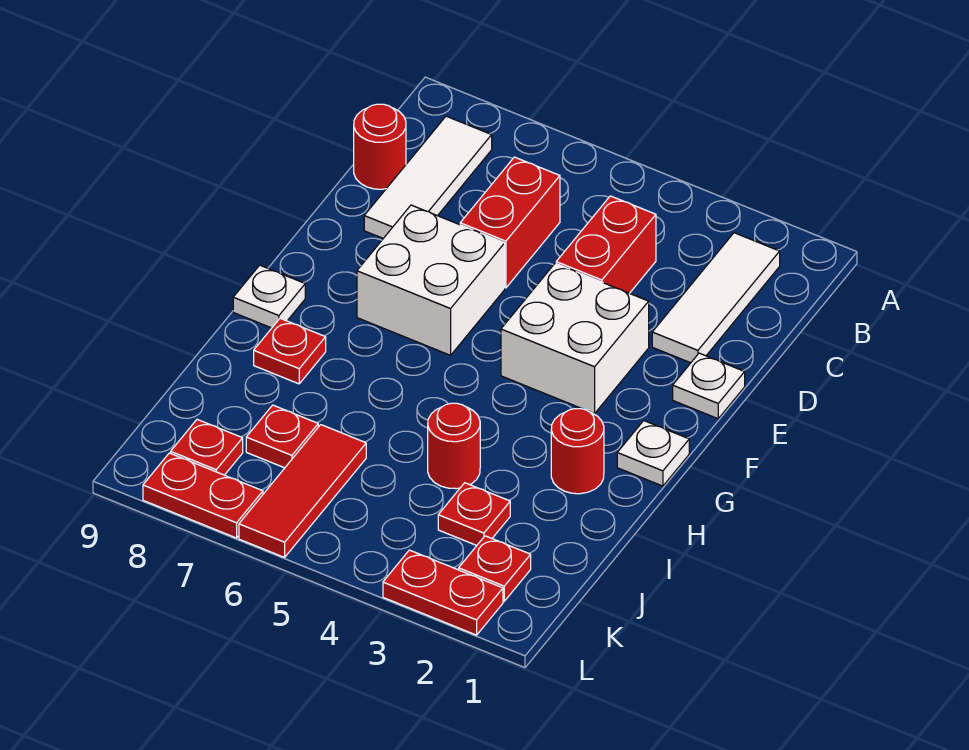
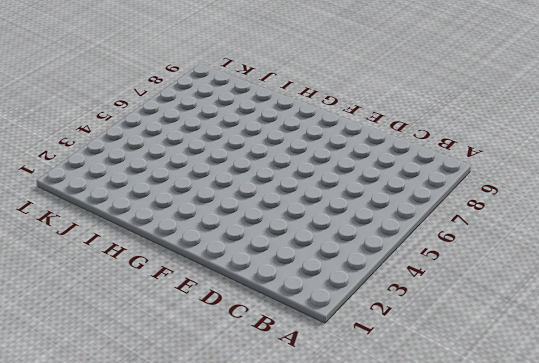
none -> white 1x3 tile [652,233,780,363]
none -> white 1x3 tile [364,116,492,238]
none -> red 1x2 brick [556,196,656,293]

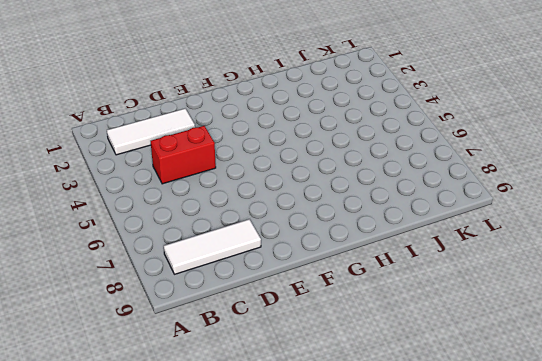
none -> red 1x2 brick [460,157,560,288]
none -> red 1x1 round brick [354,104,406,189]
none -> white 1x1 plate [673,353,745,419]

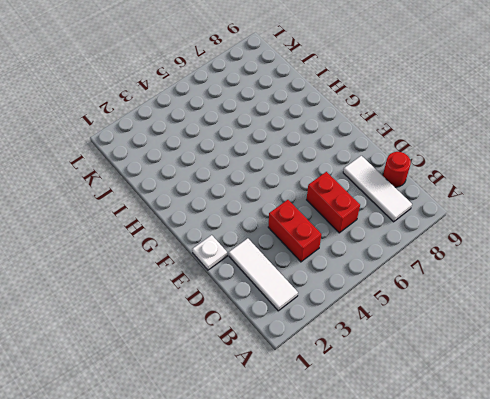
none -> white 2x2 brick [501,263,649,414]
none -> white 2x2 brick [357,205,505,355]
none -> white 1x1 plate [617,421,689,486]

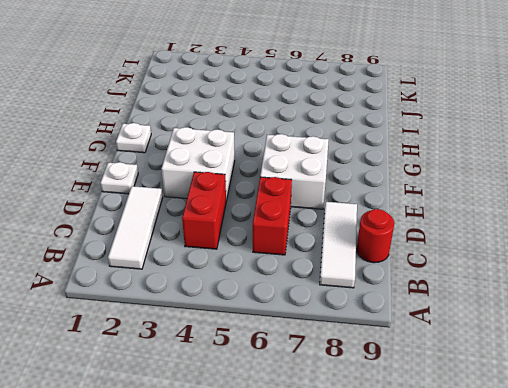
none -> white 1x1 plate [233,265,305,328]
none -> red 1x1 round brick [551,409,604,494]
none -> red 1x1 plate [254,318,326,384]

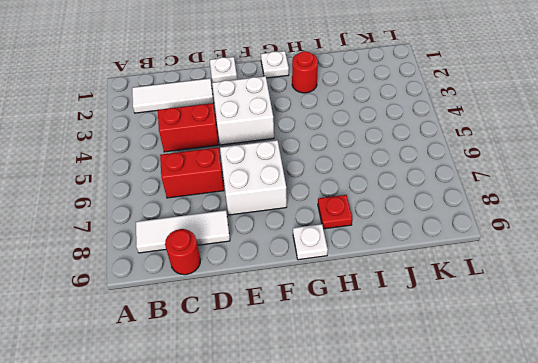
none -> red 1x1 round brick [428,403,480,489]
none -> red 1x1 plate [438,483,510,545]
none -> red 1x3 tile [239,425,366,557]

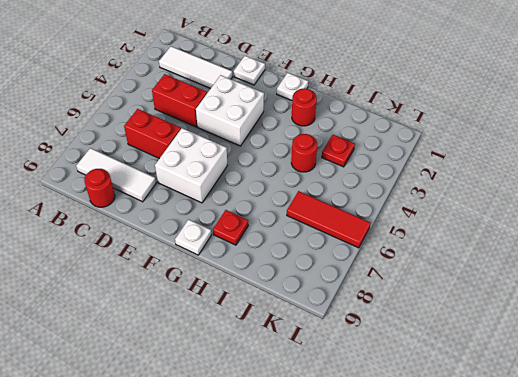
none -> red 1x1 plate [246,405,318,468]
none -> red 1x1 plate [459,536,531,601]
none -> red 1x1 plate [171,419,243,475]

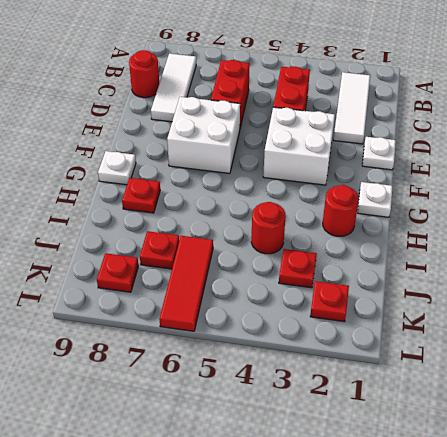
none -> red 1x2 plate [383,550,503,635]
none -> red 1x2 plate [143,453,263,538]

